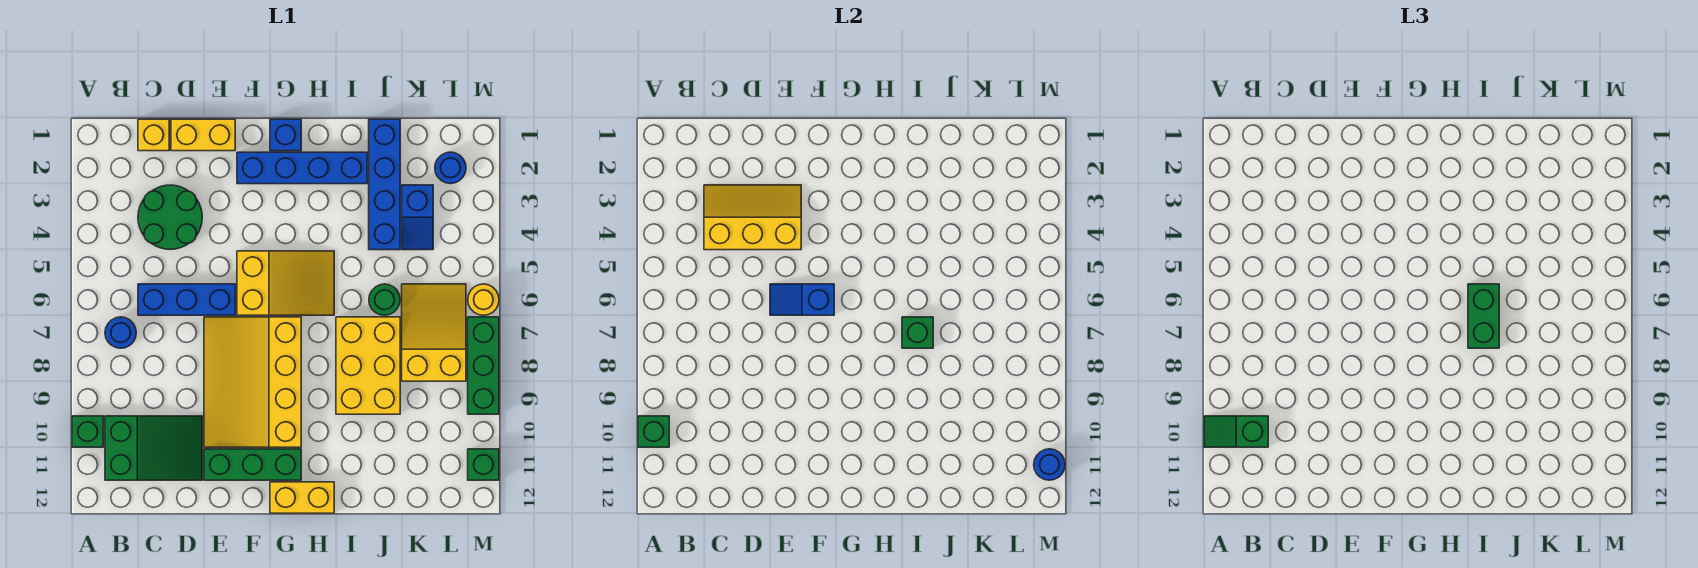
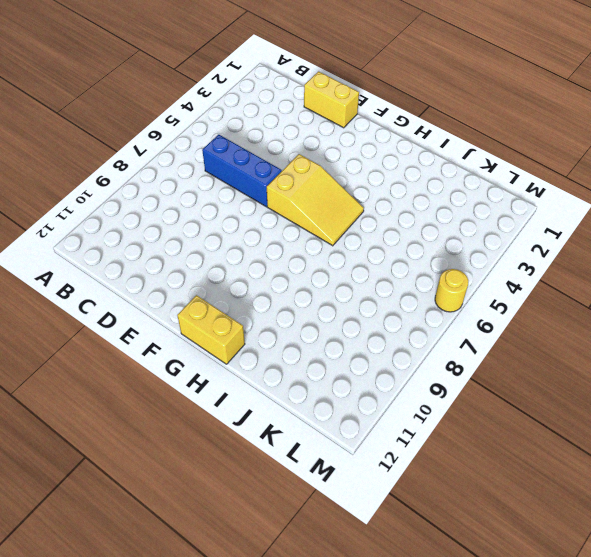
none -> green 1x1 brick [72,416,103,447]
none -> blue 1x1 round brick [105,317,136,348]
none -> green 2x3 slope [105,416,202,480]

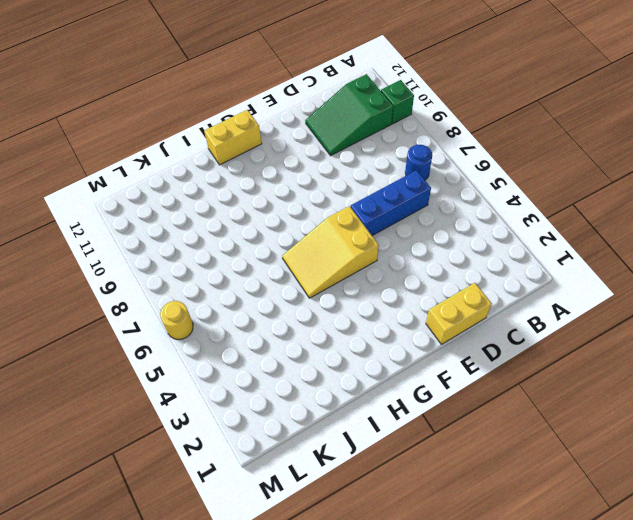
none -> yellow 1x1 brick [138,119,169,151]
none -> green 2x2 round brick [138,185,202,249]
none -> yellow 3x4 slope [204,317,301,447]

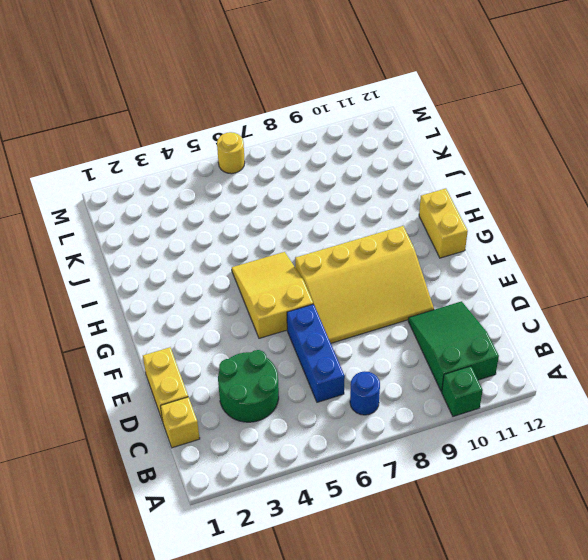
none -> green 1x3 brick [204,449,301,480]
none -> blue 1x4 brick [237,152,367,184]
none -> blue 1x1 brick [270,119,301,151]

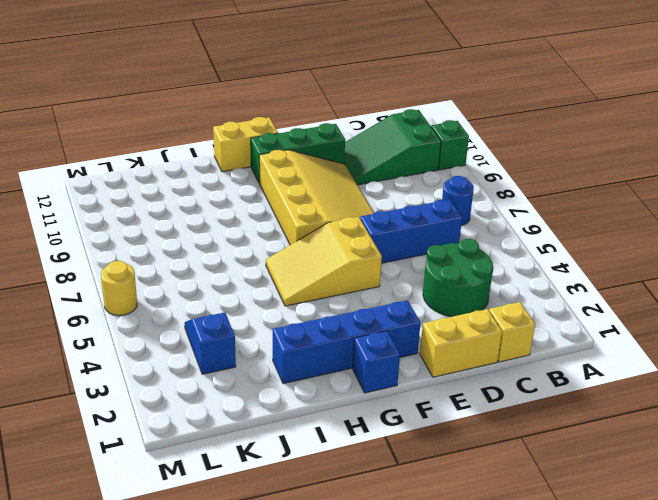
none -> yellow 2x3 brick [336,317,400,414]
none -> blue 1x4 brick [369,119,400,250]
none -> green 1x1 round brick [369,284,400,315]

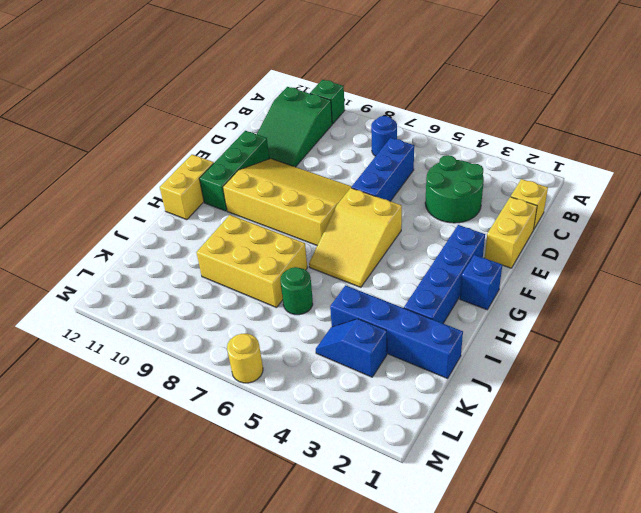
none -> yellow 2x3 slope [402,284,466,381]
none -> blue 1x1 round brick [435,152,466,184]
none -> green 1x3 brick [468,317,499,414]

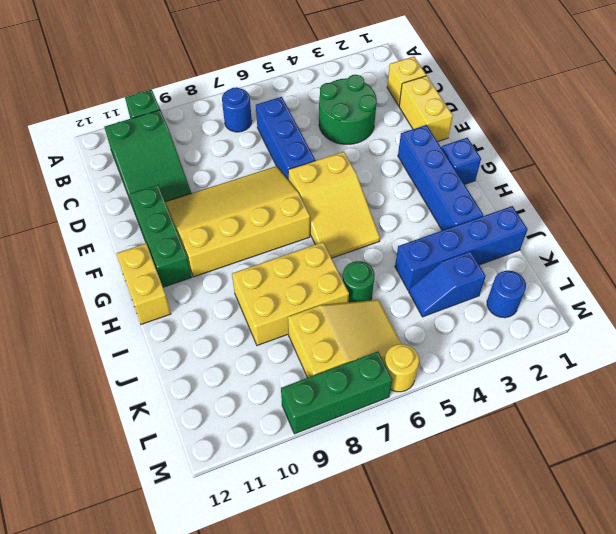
none -> green 1x1 brick [468,449,499,480]
none -> green 1x1 brick [638,416,669,447]
none -> yellow 2x3 slope [704,185,801,250]

